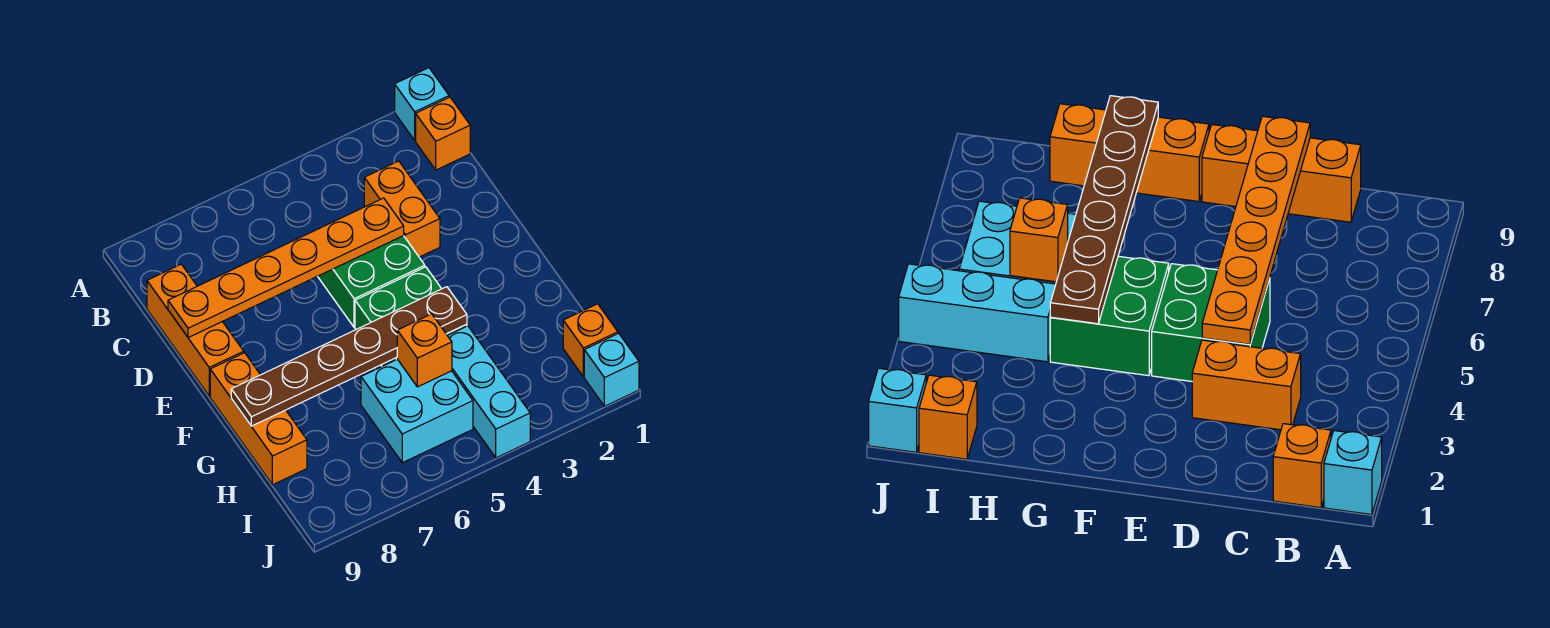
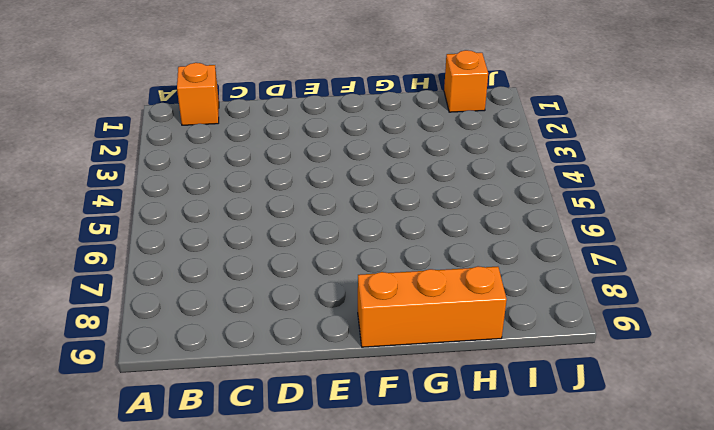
none -> cyan 1x1 brick [395,68,449,140]
none -> orange 1x2 brick [364,161,440,257]
none -> orange 1x3 brick [147,264,244,396]

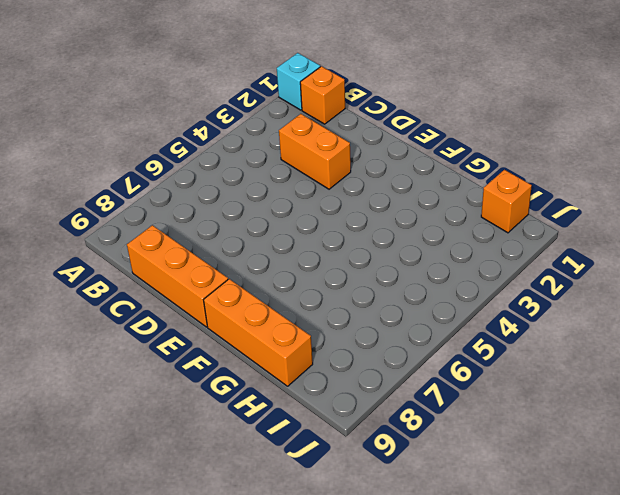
none -> green 2x2 brick [318,236,425,327]
none -> green 2x2 brick [355,267,467,366]
none -> cyan 1x3 brick [447,326,530,458]

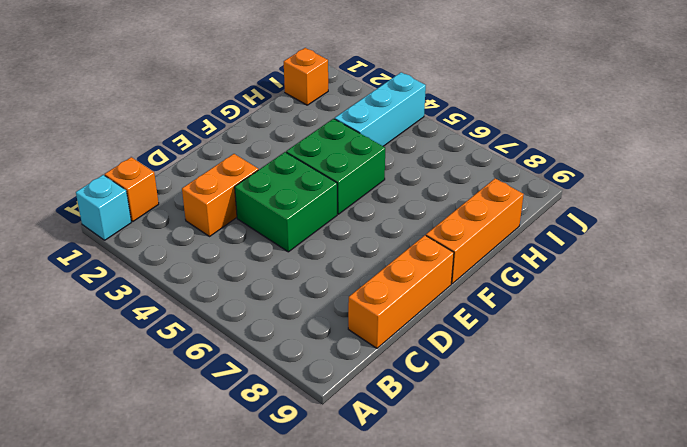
none -> cyan 2x2 brick [361,359,473,463]
none -> cyan 1x1 brick [584,333,639,406]
none -> orange 1x6 plate [168,198,404,338]

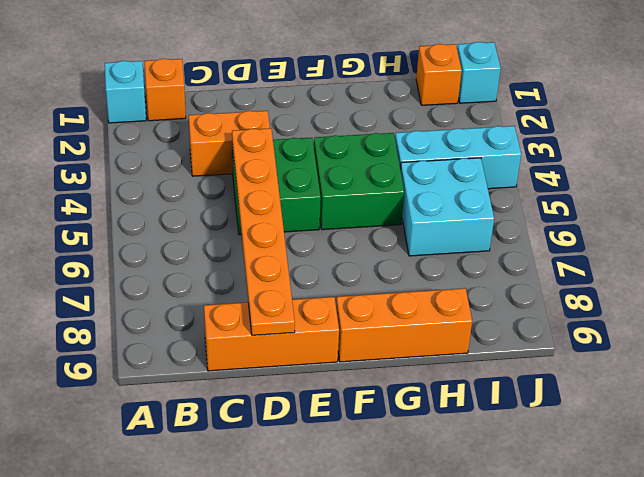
none -> brown 1x6 plate [231,287,467,426]
none -> orange 1x1 brick [397,314,452,387]

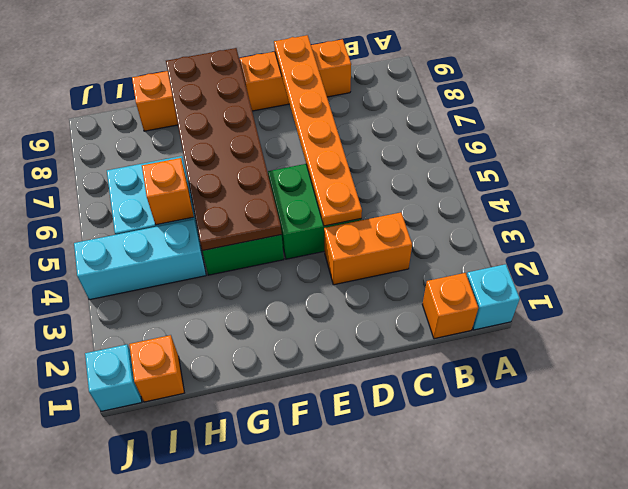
brown 2x6 plate [166,48,282,251] -> brown 1x6 plate [231,287,467,426]

